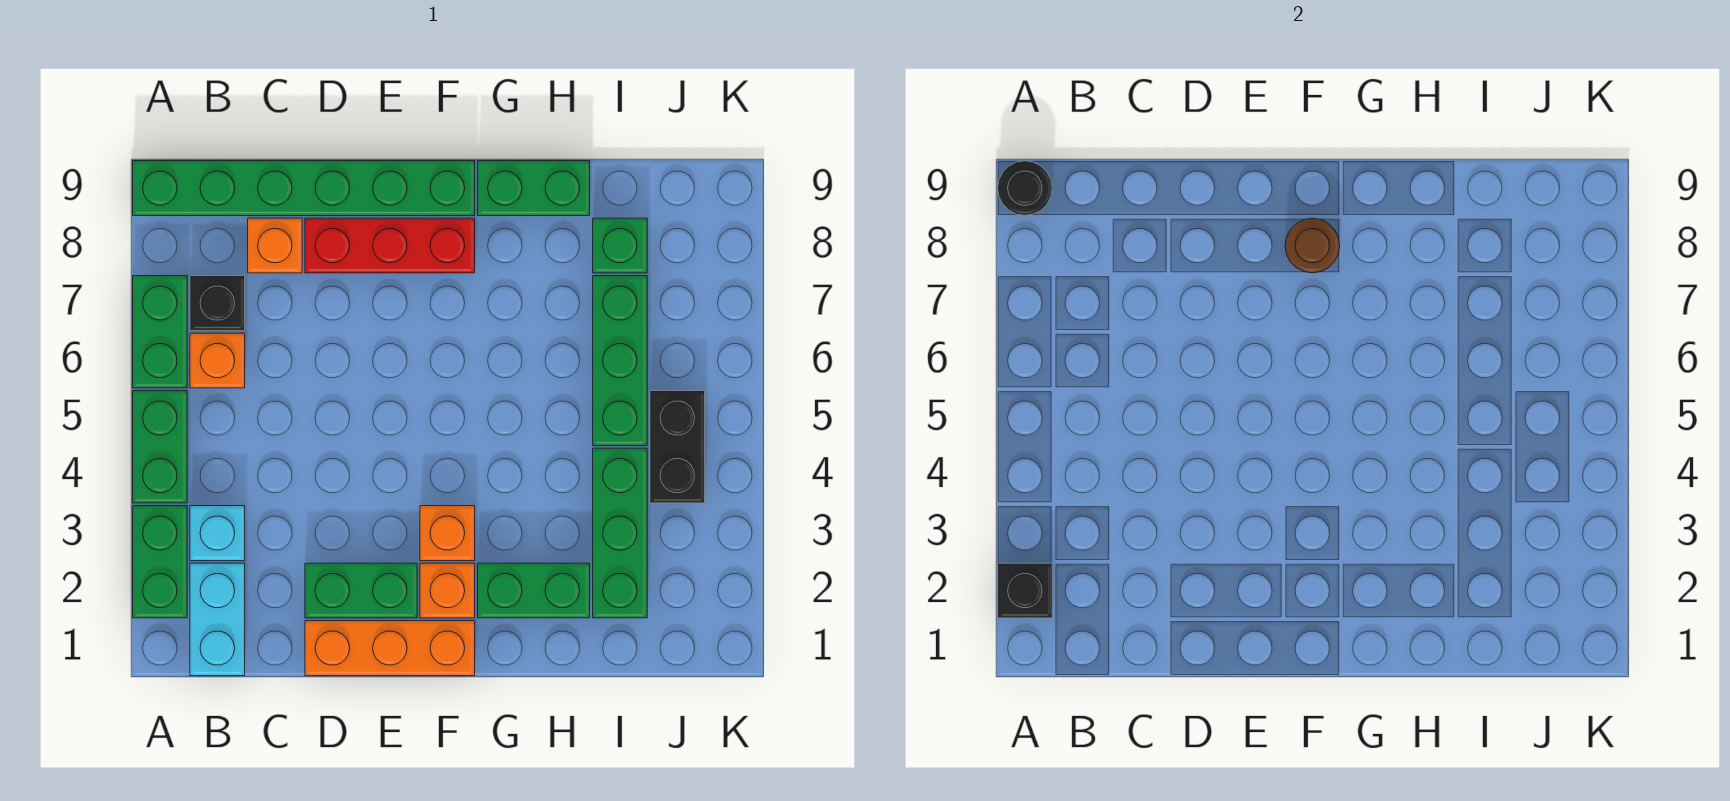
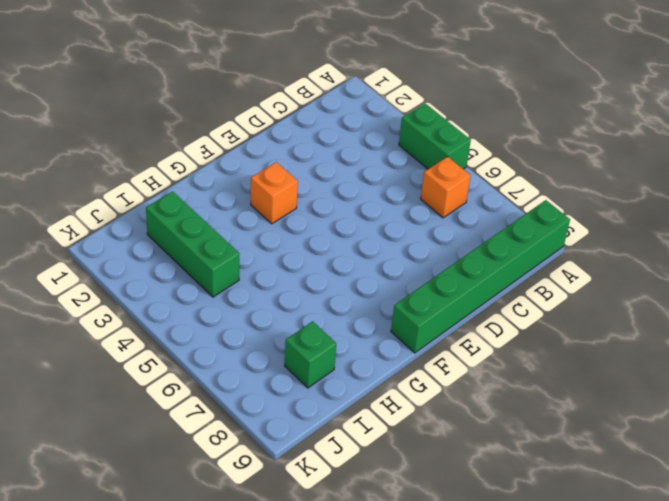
none -> green 1x2 brick [133,506,187,618]
none -> green 1x2 brick [133,276,187,388]
none -> cyan 1x2 brick [190,563,245,676]

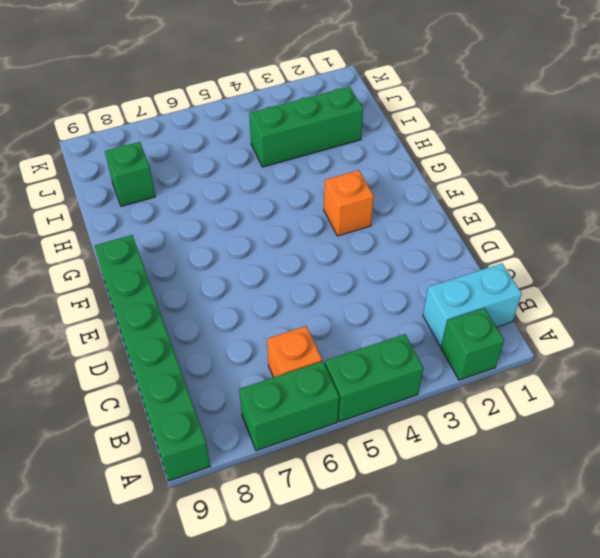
green 1x1 brick [441,308,504,380] -> green 1x2 brick [133,506,187,618]
none -> cyan 1x1 brick [190,506,245,561]
none -> black 1x1 brick [190,276,245,331]
none -> orange 1x1 brick [248,218,302,273]

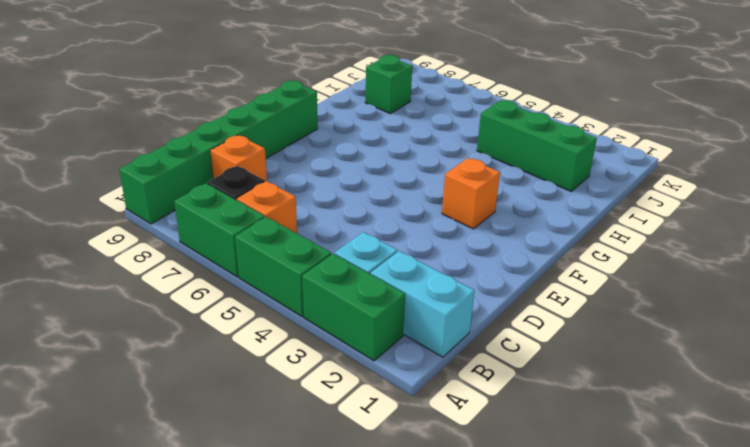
none -> orange 1x3 brick [305,621,475,676]
none -> green 1x2 brick [305,563,417,618]
none -> red 1x3 brick [305,218,475,273]

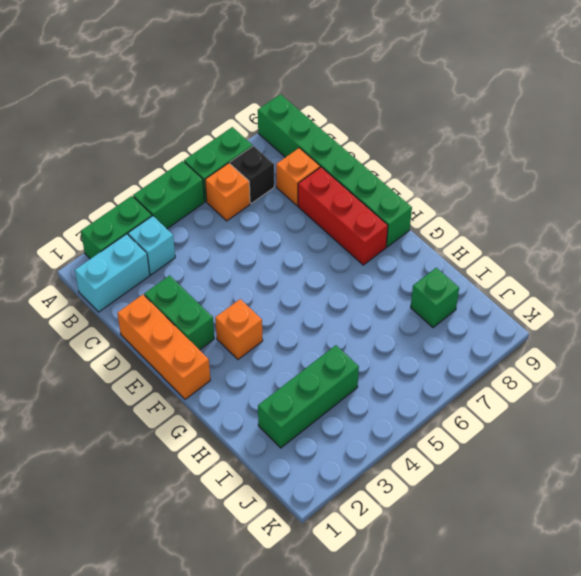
none -> orange 1x1 brick [420,563,475,618]
none -> green 1x2 brick [478,563,590,618]
none -> green 1x2 brick [478,161,590,216]

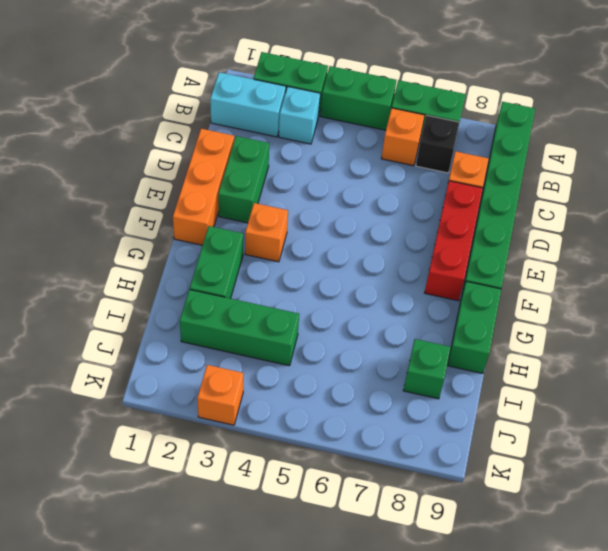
orange 1x1 brick [197,365,243,425] -> orange 1x1 brick moved to [420,563,475,618]
none -> green 1x3 brick [593,276,647,446]
none -> black 1x2 brick [650,391,705,503]
none -> black 1x1 brick [998,563,1052,618]

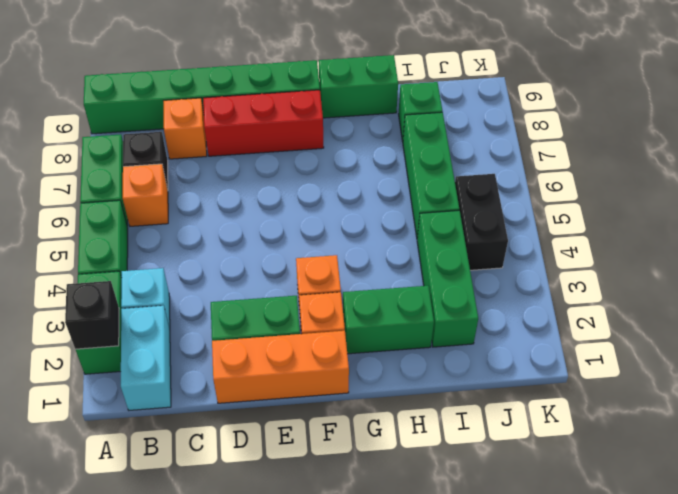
none -> black 1x1 round brick [998,161,1052,215]
none -> brown 1x1 round brick [1285,218,1340,273]

